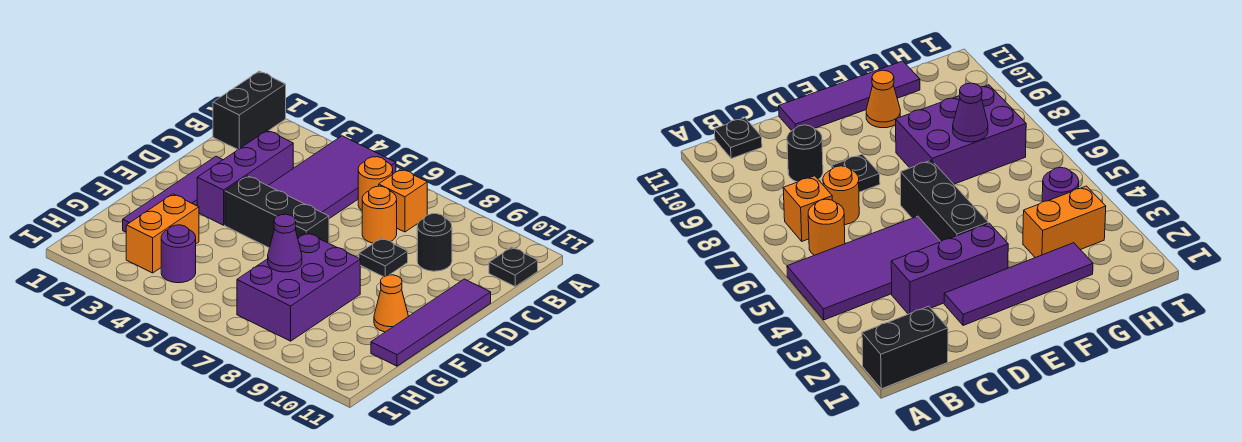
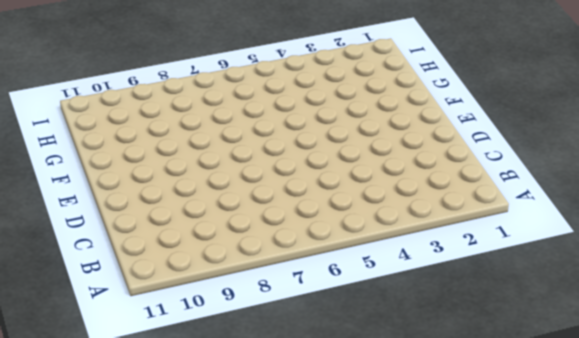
none -> black 1x2 brick [213,71,286,150]
none -> purple 2x4 tile [268,136,396,219]
none -> orange 1x1 round brick [358,157,393,210]

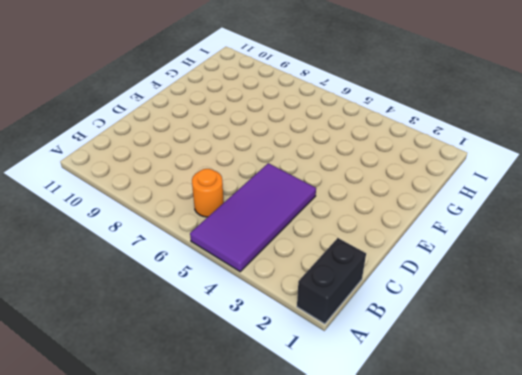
none -> orange 1x1 brick [379,169,427,232]
none -> black 1x1 plate [489,247,538,286]
none -> purple 1x3 brick [197,130,293,225]

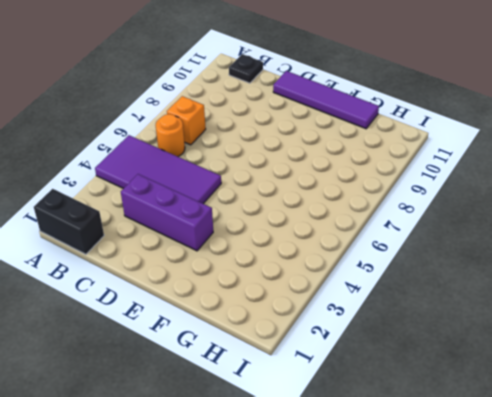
none -> orange 1x1 round brick [362,186,397,243]
none -> black 1x1 round brick [417,214,452,271]
none -> purple 1x4 tile [123,156,223,232]

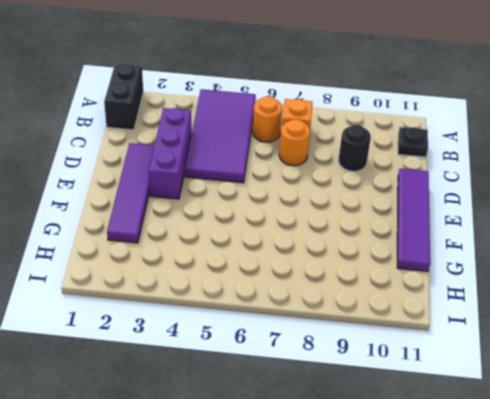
none -> black 1x1 plate [359,238,408,277]
none -> black 1x3 brick [225,176,329,248]
none -> purple 2x3 brick [237,233,360,341]

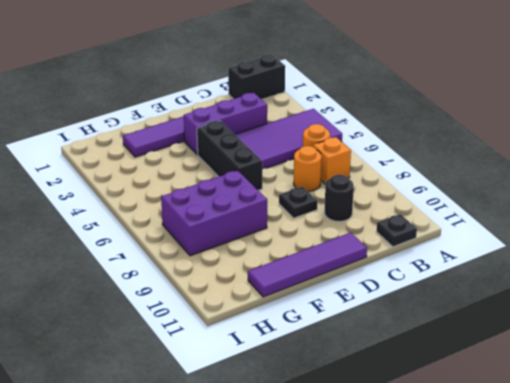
none -> orange 1x1 cone [374,275,408,332]
none -> orange 1x2 brick [126,194,199,273]
none -> purple 1x1 round brick [161,225,196,283]

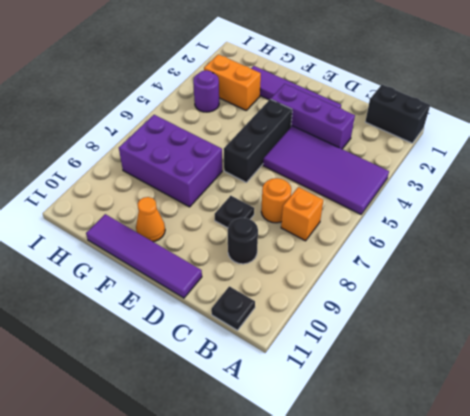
none -> orange 1x1 round brick [358,157,393,210]
none -> purple 1x1 cone [268,214,302,272]

